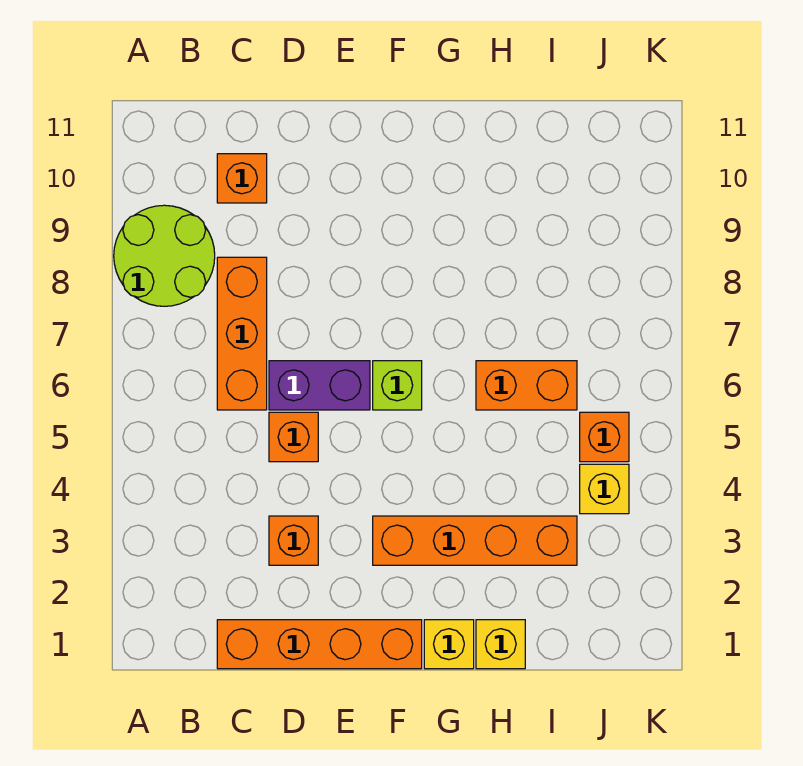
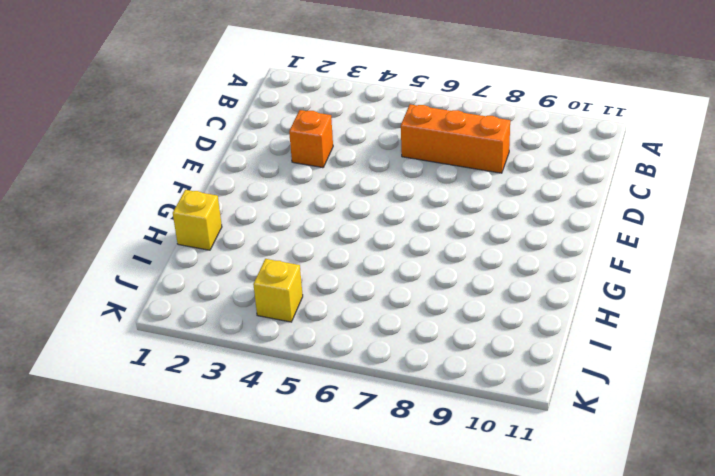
none -> lime 2x2 round brick [114,205,215,306]
none -> orange 1x4 brick [217,620,422,669]
none -> orange 1x1 brick [217,154,267,203]

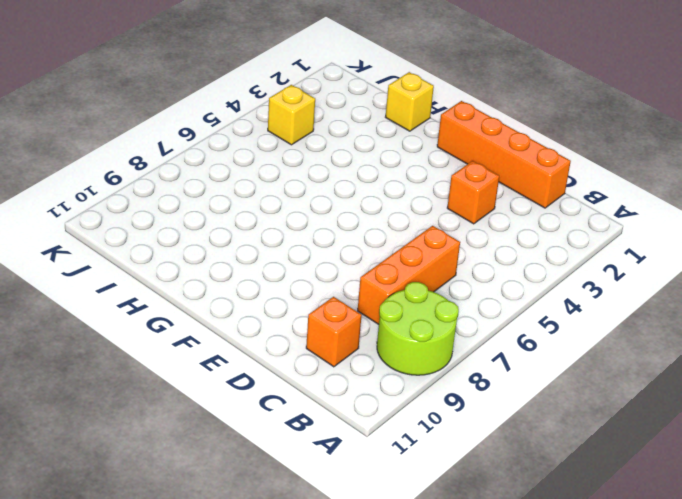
none -> orange 1x1 brick [269,412,318,462]
none -> purple 1x2 brick [269,361,370,410]
none -> orange 1x4 brick [373,516,577,565]

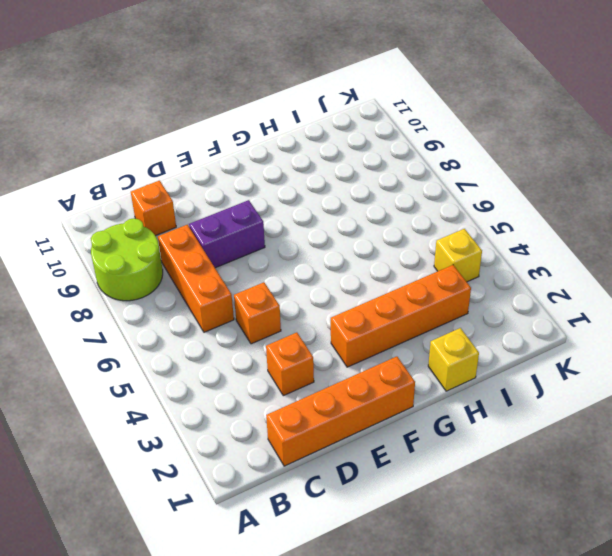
purple 1x2 brick [189,200,265,268] -> purple 1x2 brick moved to [269,361,370,410]
none -> lime 1x1 brick [373,361,422,410]
none -> yellow 1x1 brick [424,620,474,669]
none -> orange 1x2 brick [476,361,577,410]

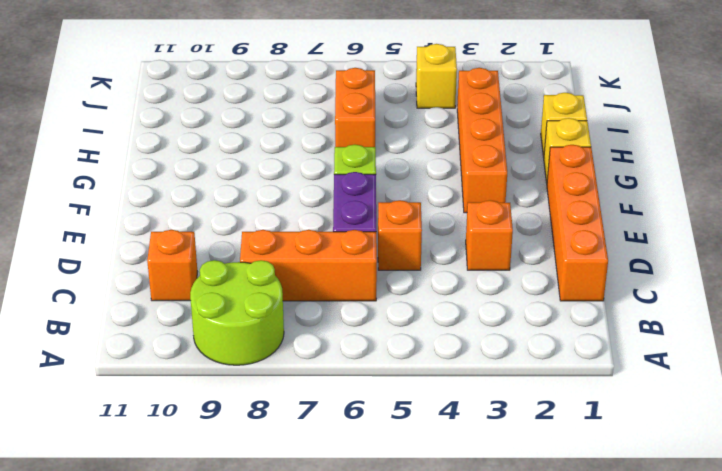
none -> orange 1x1 brick [580,412,629,462]

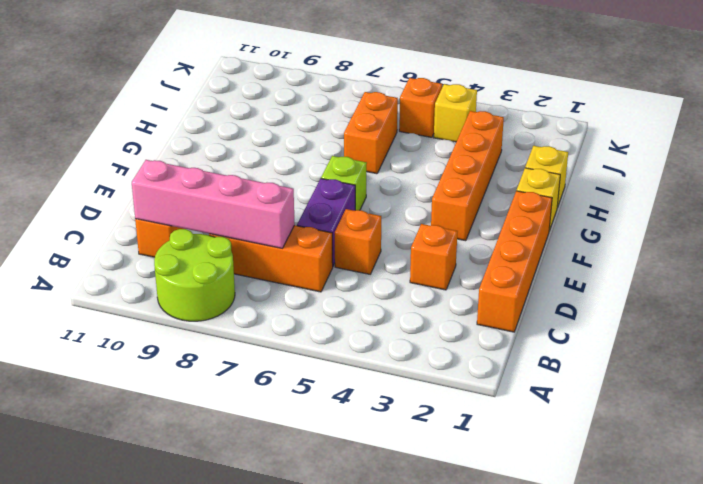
pink 1x4 brick [132,160,295,248] -> none

